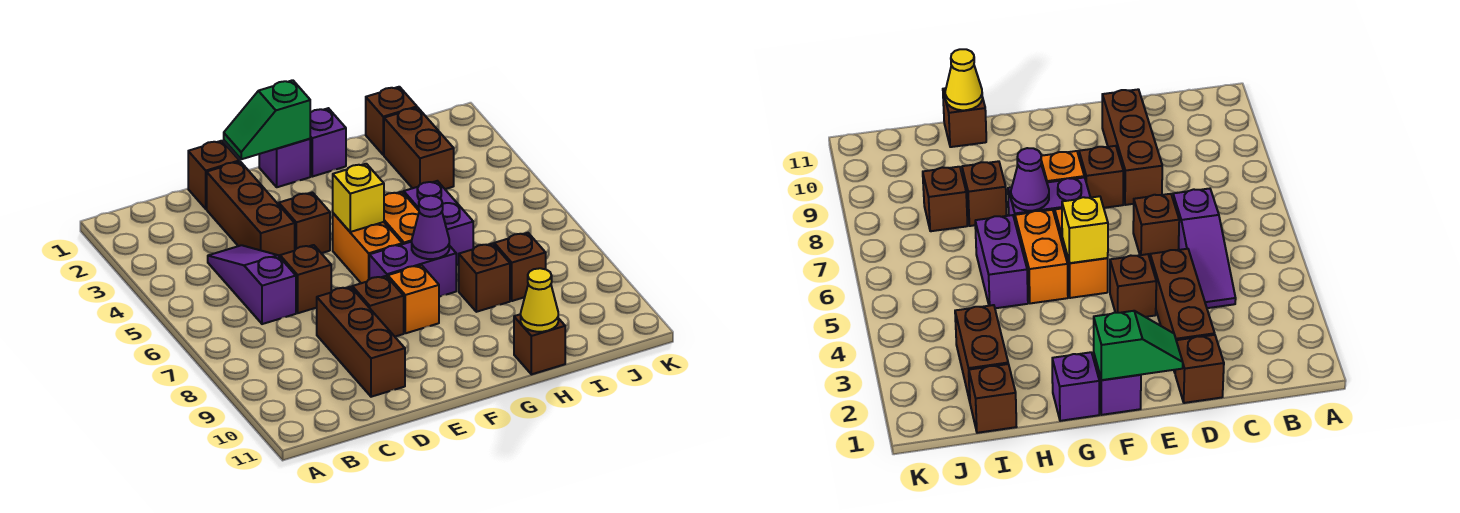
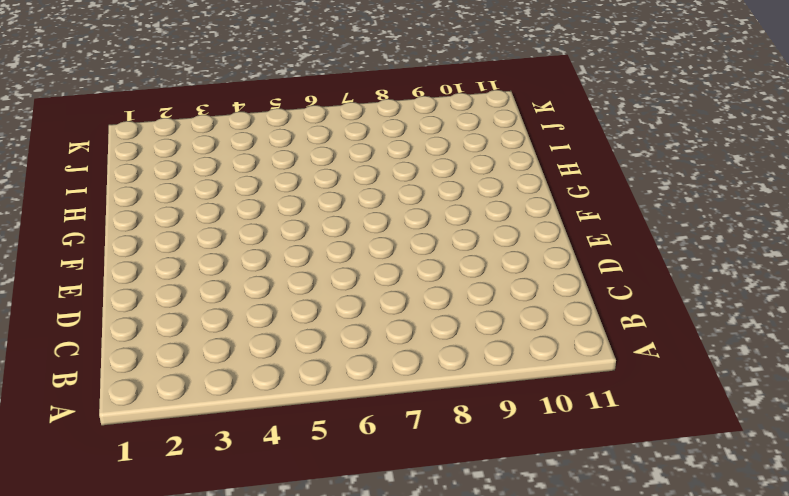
none -> purple 1x3 slope [208,245,296,324]
none -> brown 1x1 brick [188,141,239,209]
none -> brown 1x3 brick [207,162,295,257]

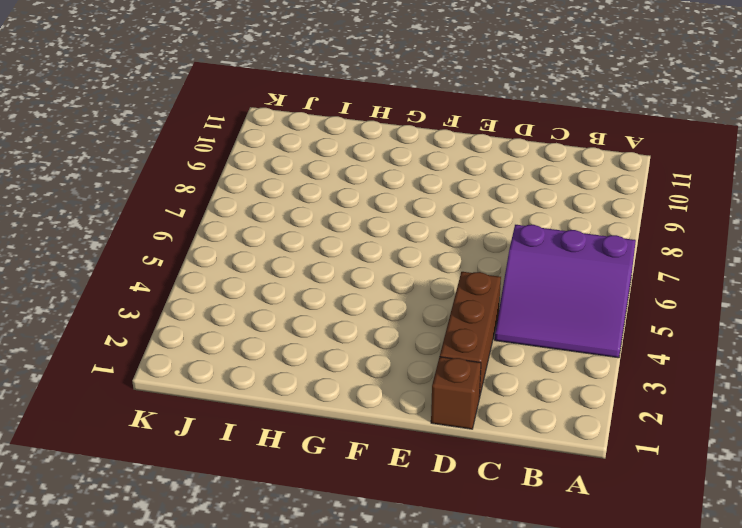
purple 3x3 slope [495,225,636,358] -> purple 1x3 slope [208,245,296,324]
none -> brown 1x1 brick [280,245,331,313]
none -> brown 1x3 brick [317,287,405,397]
none -> brown 1x1 brick [279,192,330,253]

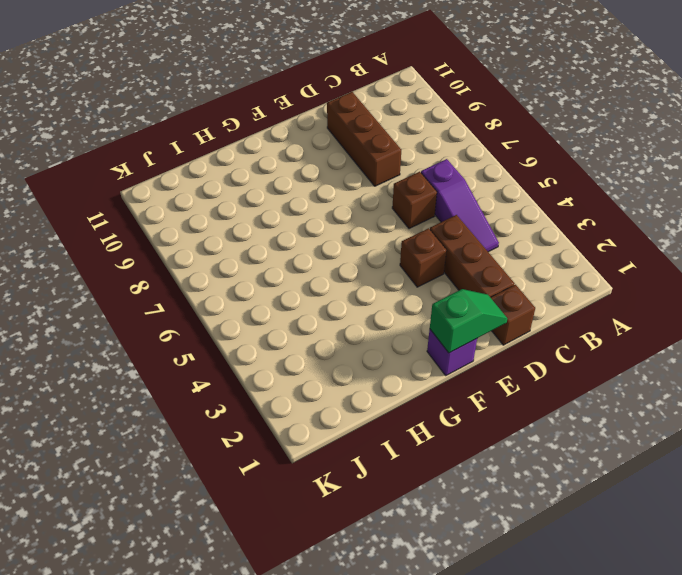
none -> brown 1x1 brick [352,276,404,337]
none -> orange 1x2 brick [333,213,402,283]
none -> purple 1x2 brick [369,242,456,297]

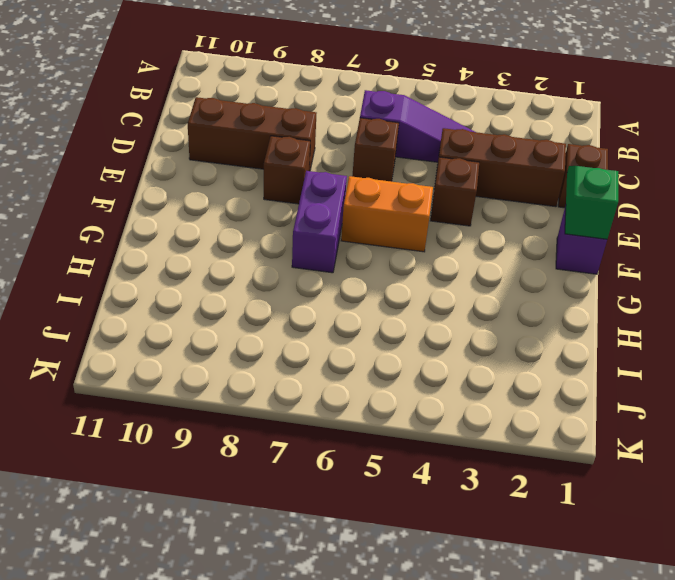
none -> orange 1x1 brick [388,265,439,333]
none -> purple 1x1 brick [310,108,346,177]
none -> orange 1x2 brick [384,192,419,244]

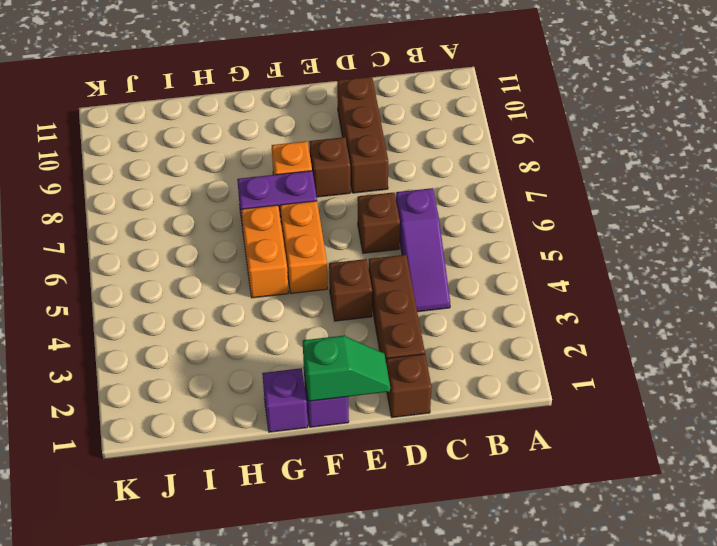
none -> purple 1x2 brick [404,181,473,265]
none -> brown 1x1 brick [459,244,510,312]
none -> brown 1x1 brick [514,314,565,374]

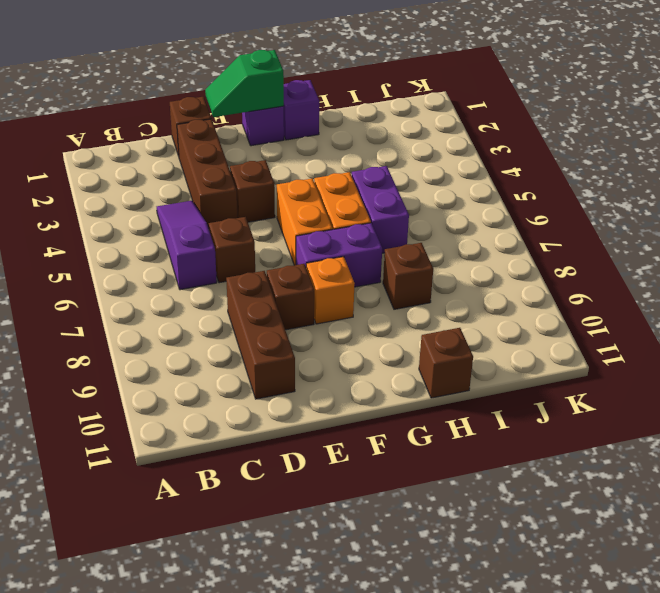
none -> brown 1x1 brick [366,87,417,155]
none -> brown 1x2 brick [384,108,454,189]
none -> brown 1x1 brick [494,233,546,301]

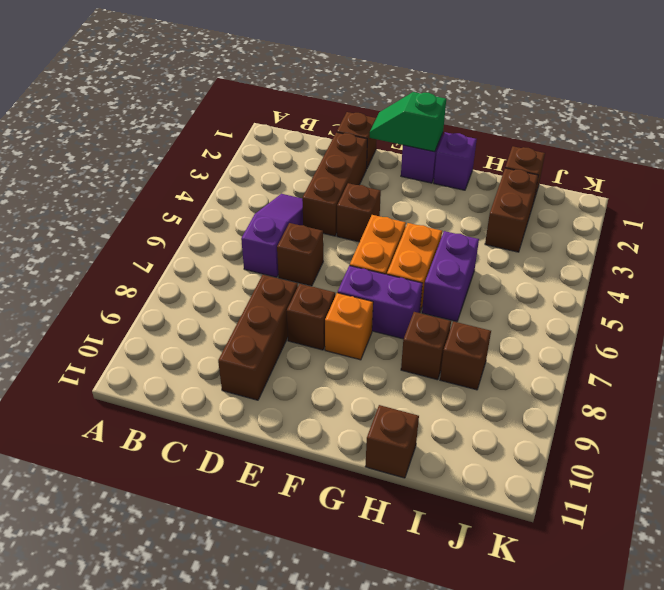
none -> yellow 1x1 brick [333,164,384,232]
none -> purple 1x1 cone [412,196,449,259]
none -> yellow 1x1 cone [521,268,558,332]

